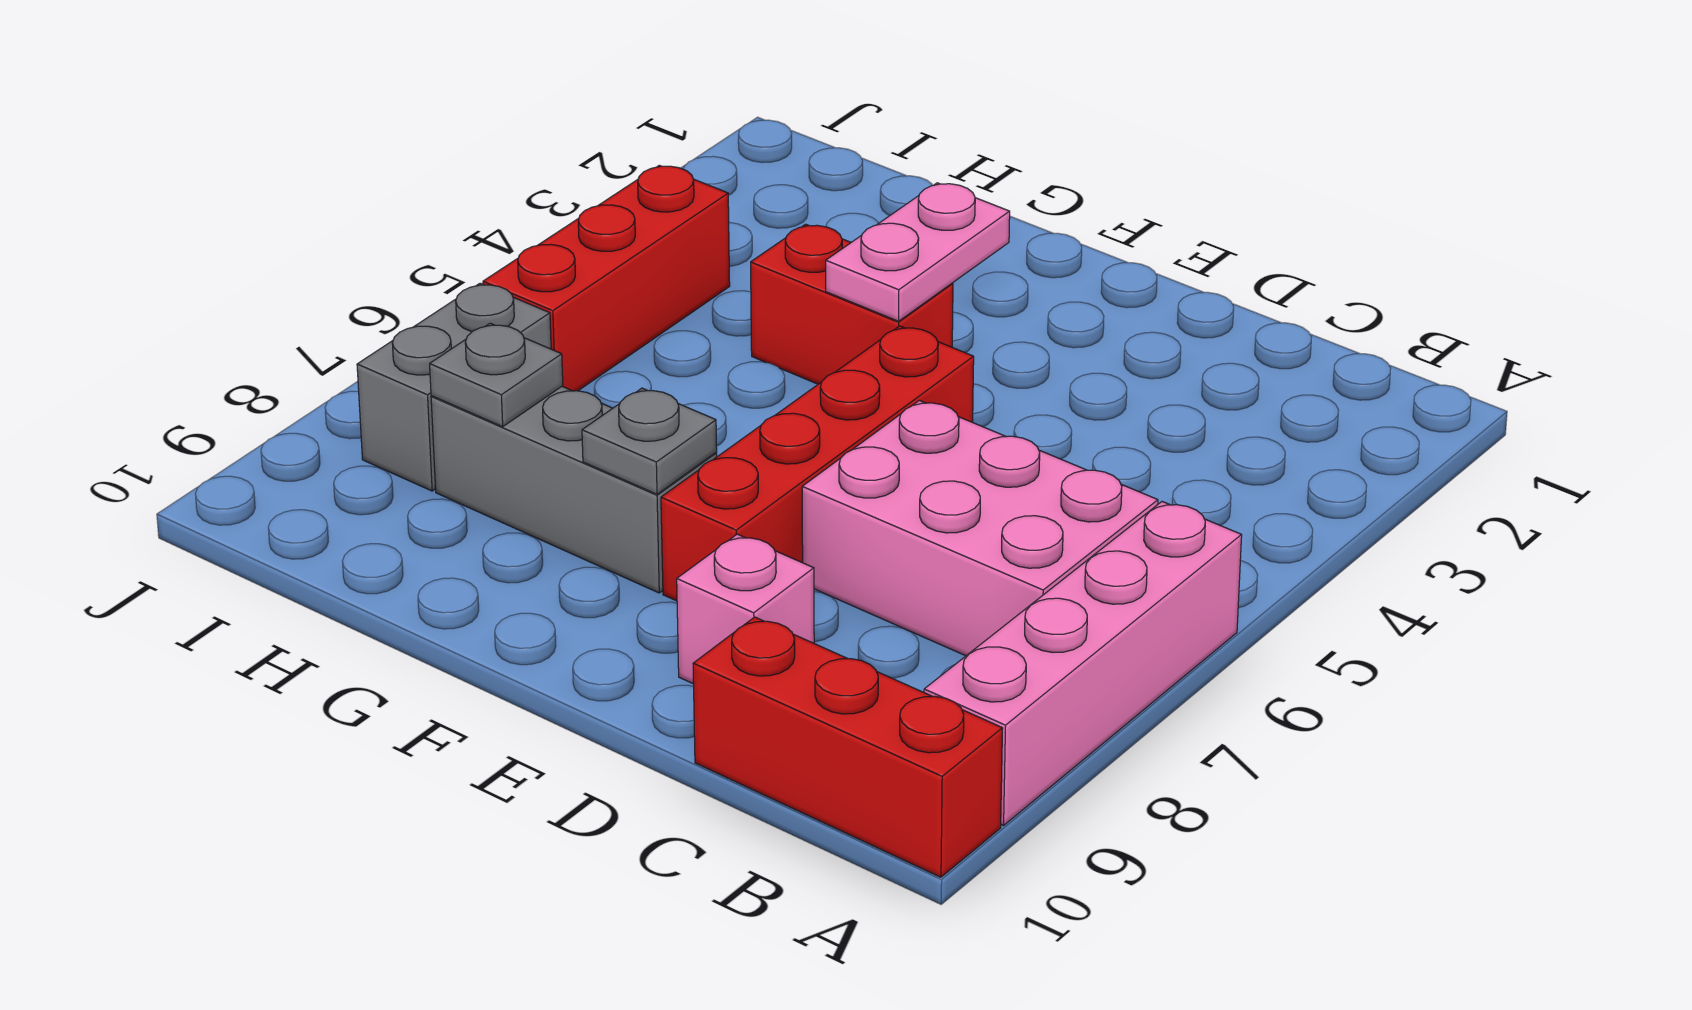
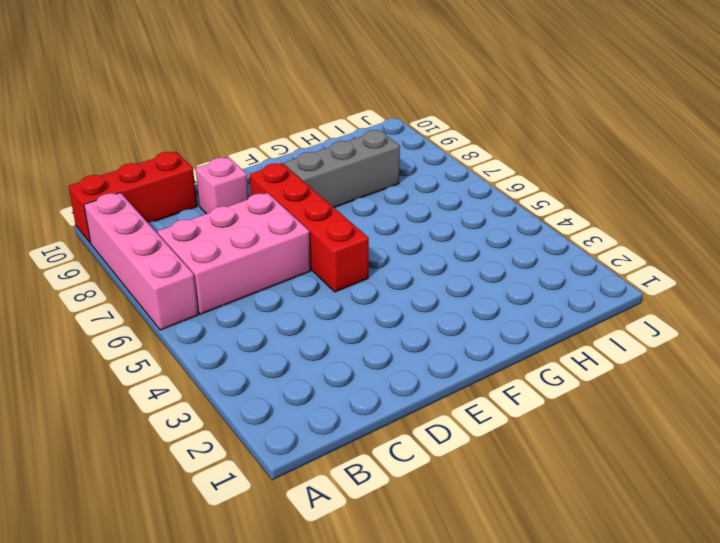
none -> red 1x2 brick [751,224,953,384]
none -> red 1x3 brick [483,165,730,391]
none -> grey 1x2 brick [357,283,551,491]

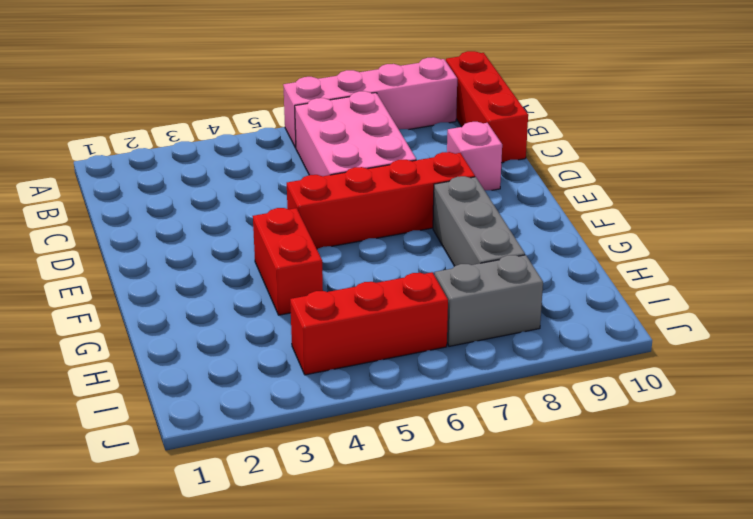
none -> pink 1x2 plate [826,183,1010,321]
none -> grey 1x1 plate [582,388,717,494]
none -> grey 1x1 plate [430,323,563,427]

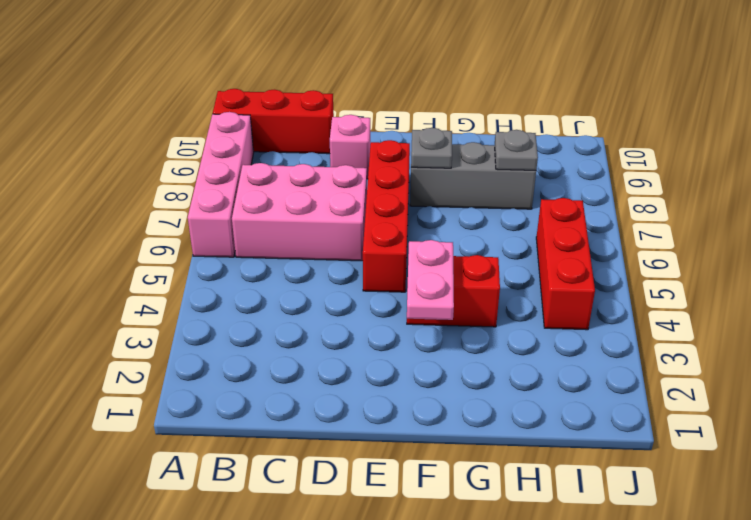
none -> grey 1x2 brick [357,283,551,491]

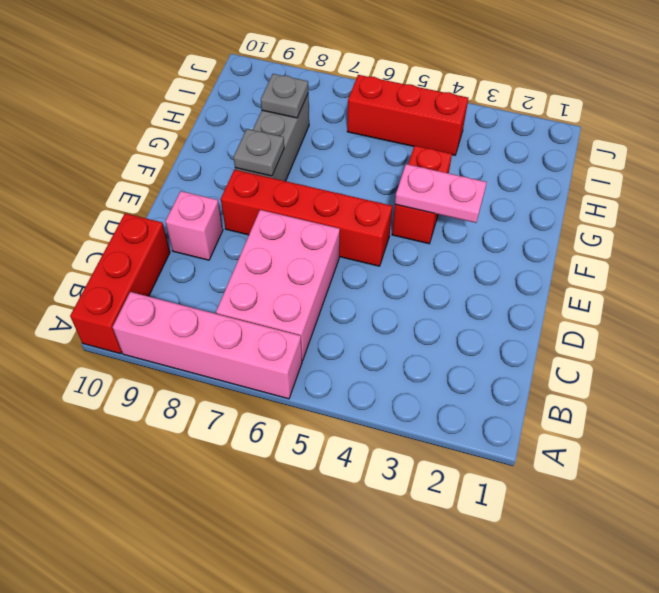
none -> grey 1x2 brick [357,283,551,491]

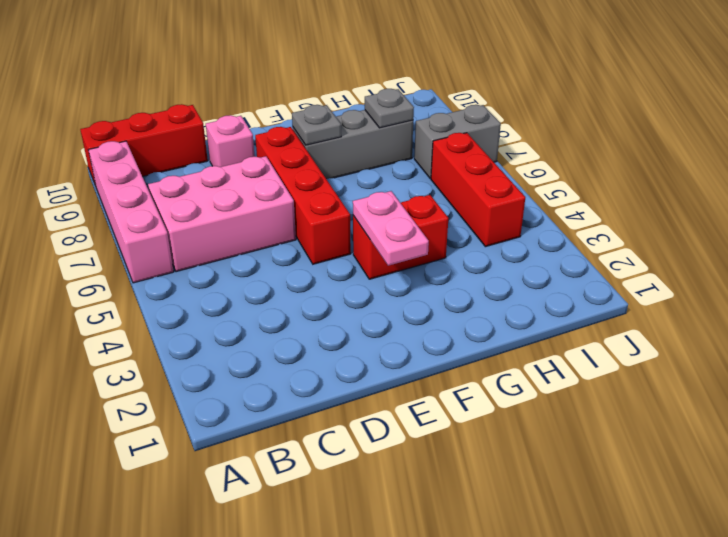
grey 1x2 brick [414,105,501,179] -> grey 1x2 brick turned to [357,283,551,491]

